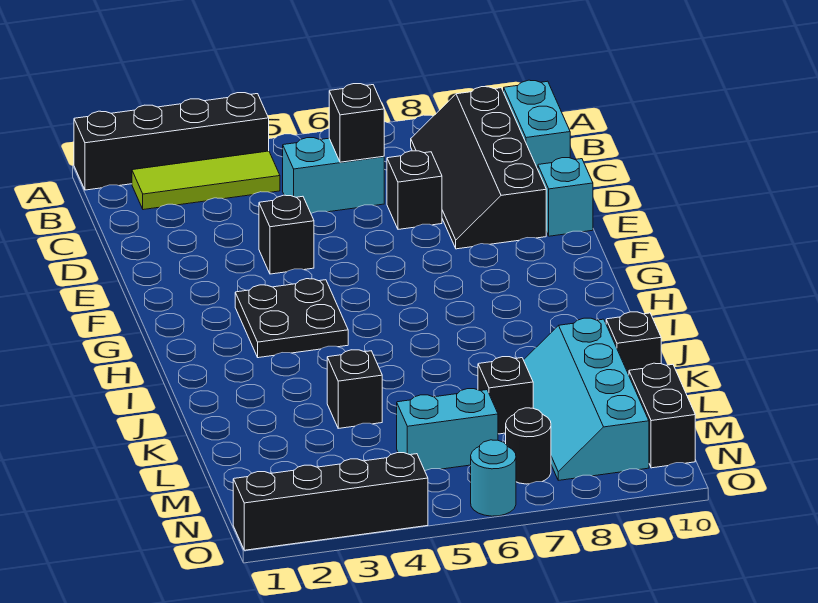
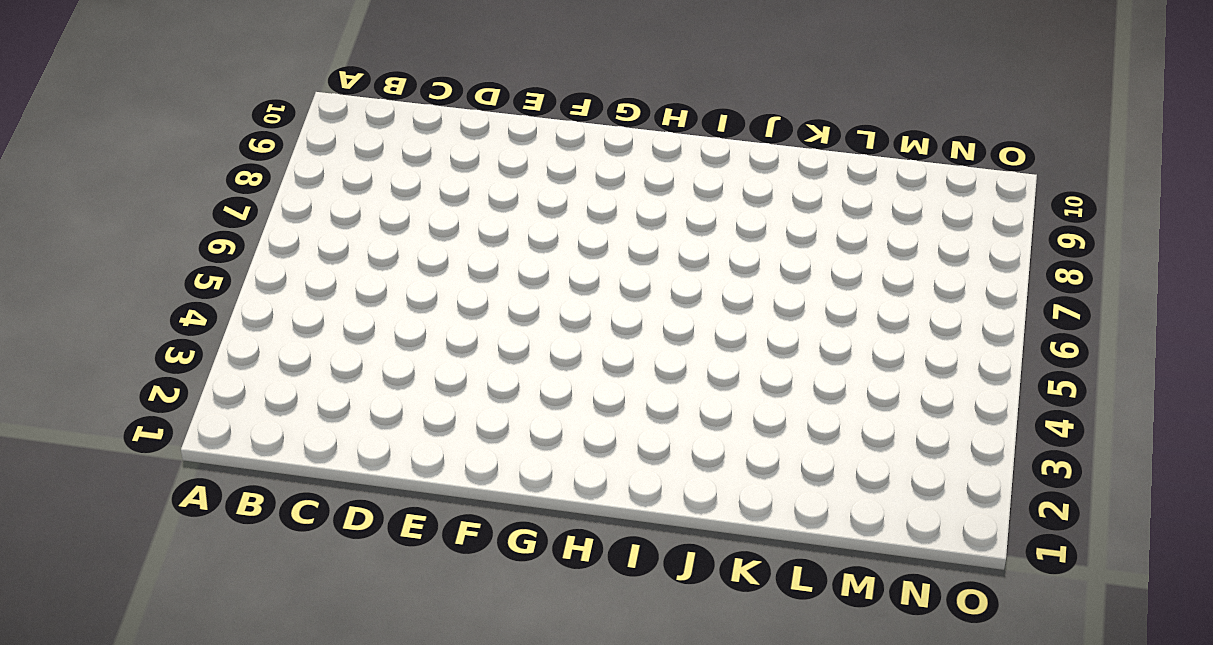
none -> black 1x4 brick [74,93,269,190]
none -> lime 1x3 tile [132,151,280,210]
none -> black 2x4 slope [411,87,546,249]

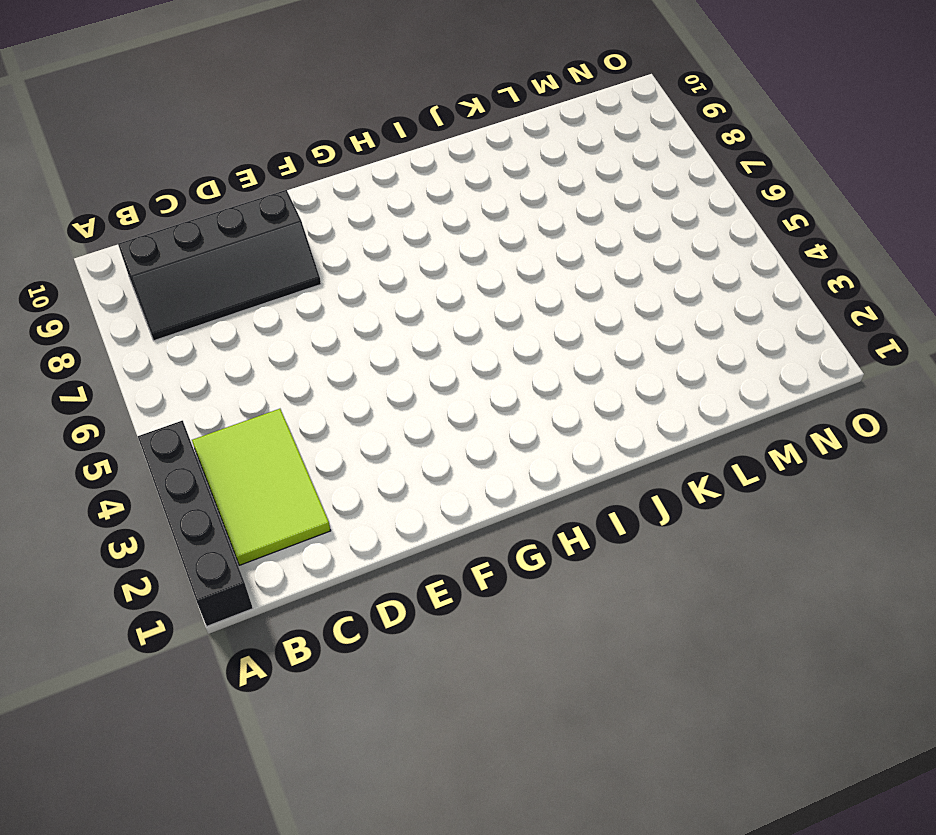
lime 2x3 tile [192,409,331,565] -> lime 1x3 tile [132,151,280,210]
none -> cyan 1x2 brick [504,80,570,169]
none -> cyan 1x2 brick [283,138,384,213]
none -> black 1x1 brick [387,151,442,229]

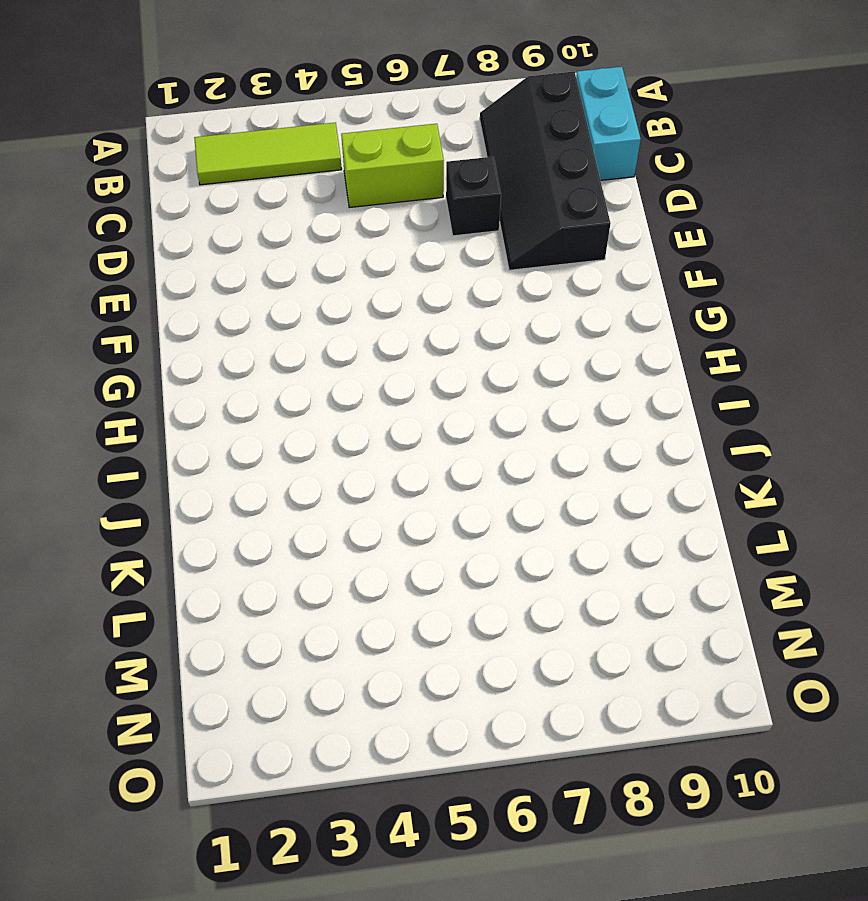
lime 1x2 brick [341,124,444,208] -> cyan 1x2 brick [283,138,384,213]
none -> black 1x4 brick [74,93,269,190]
none -> black 1x1 brick [259,195,314,274]
none -> cyan 1x1 brick [538,158,593,236]

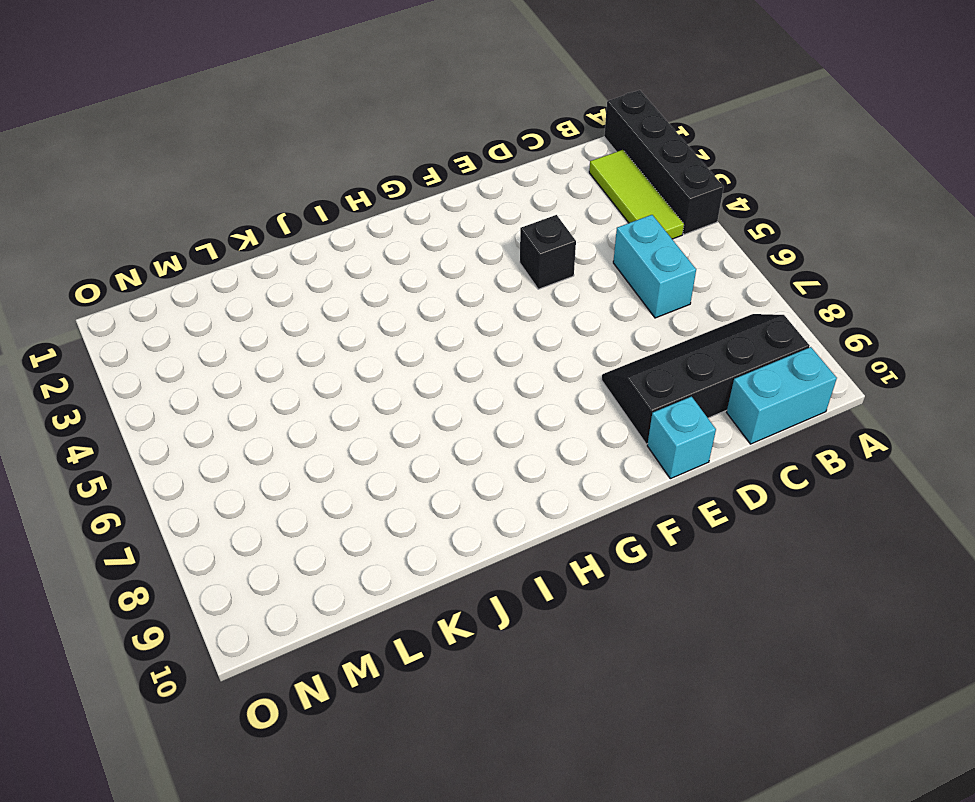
none -> black 1x1 brick [387,151,442,229]
none -> black 2x2 plate [235,279,348,358]
none -> black 1x1 brick [327,350,382,428]

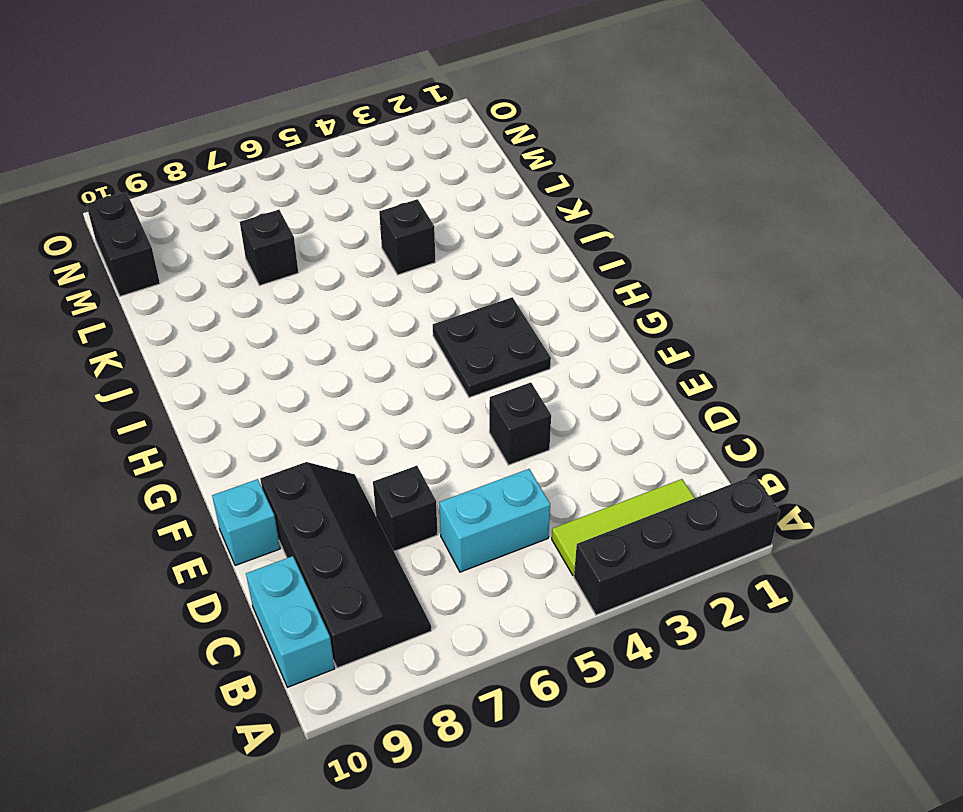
none -> cyan 2x4 slope [524,318,649,480]
none -> black 1x1 brick [606,312,661,375]
none -> cyan 1x2 brick [397,389,498,471]

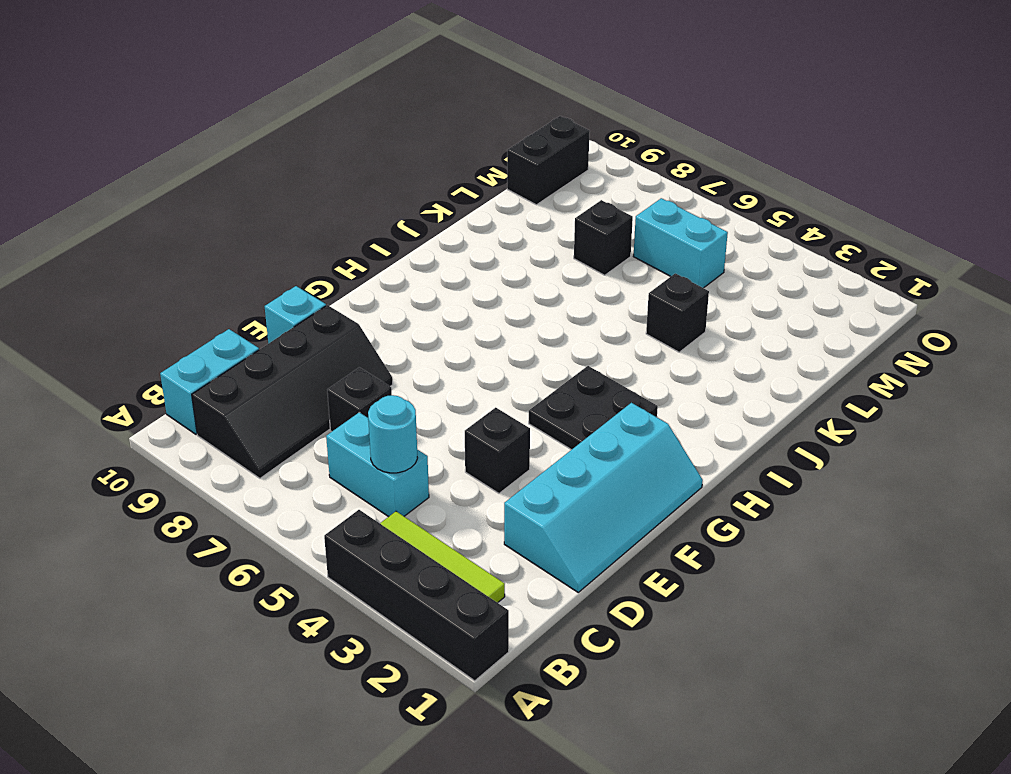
cyan 1x1 round brick [368,395,417,473] -> cyan 1x1 round brick moved to [471,440,516,516]
cyan 2x4 slope [504,403,703,592] -> cyan 2x4 slope moved to [524,318,649,480]
none -> black 1x1 brick [606,312,661,375]
none -> black 1x1 round brick [506,408,551,484]
none -> black 1x4 brick [233,453,428,550]

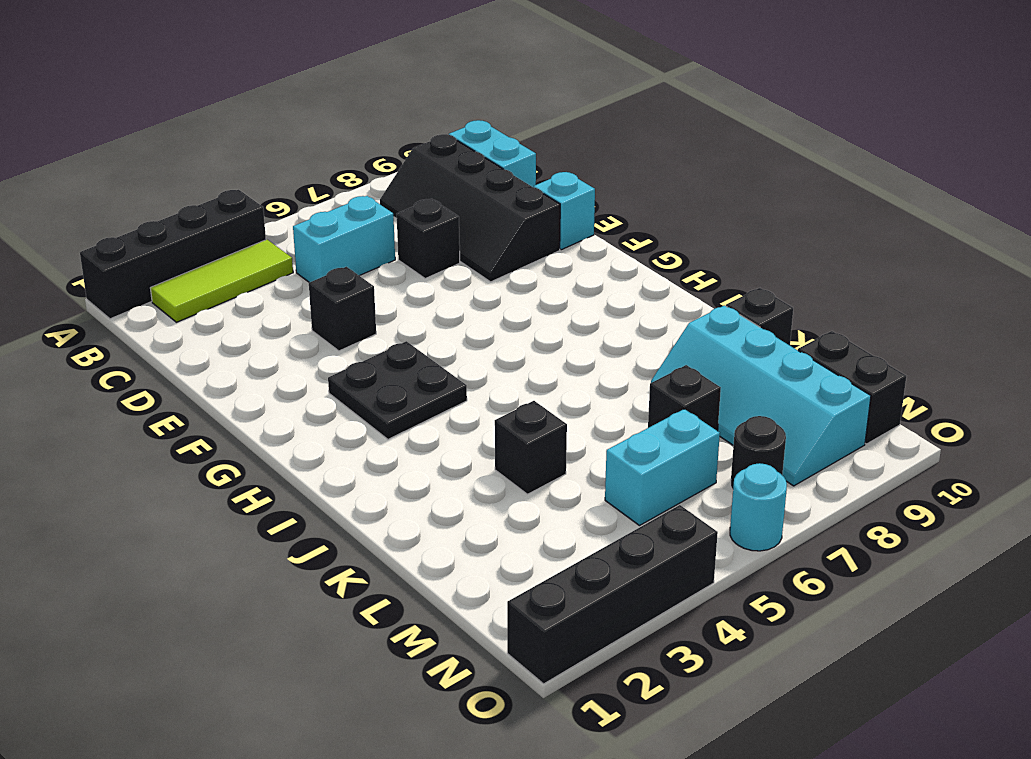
none -> black 1x1 brick [329,84,384,162]

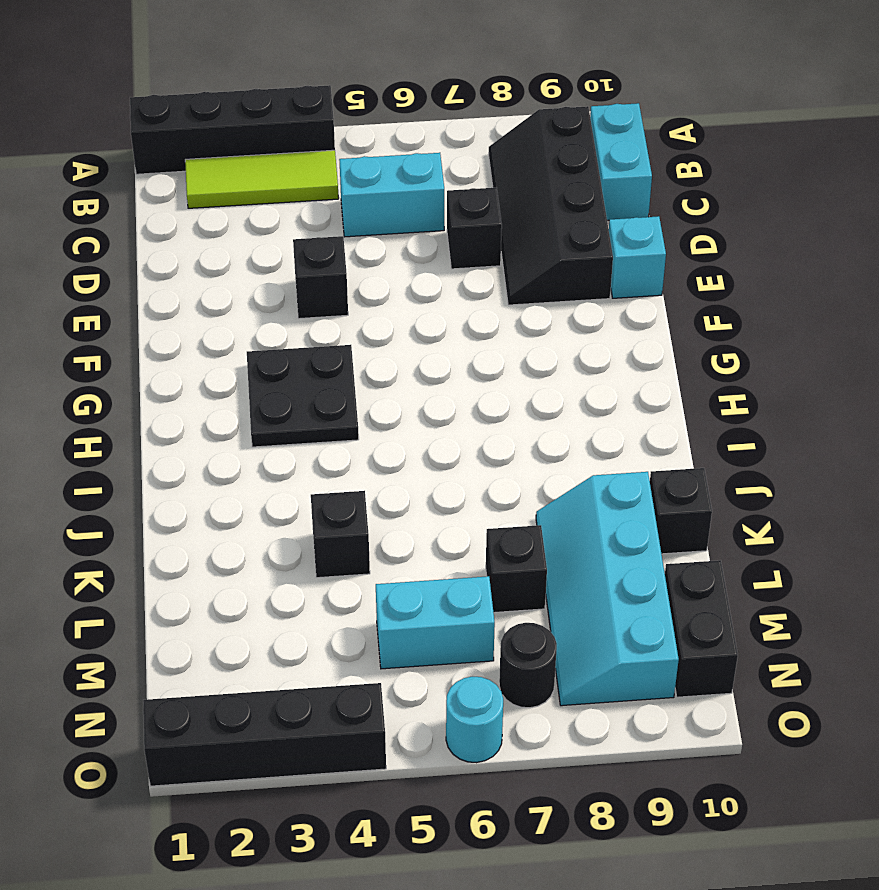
none -> black 1x1 brick [329,84,384,162]

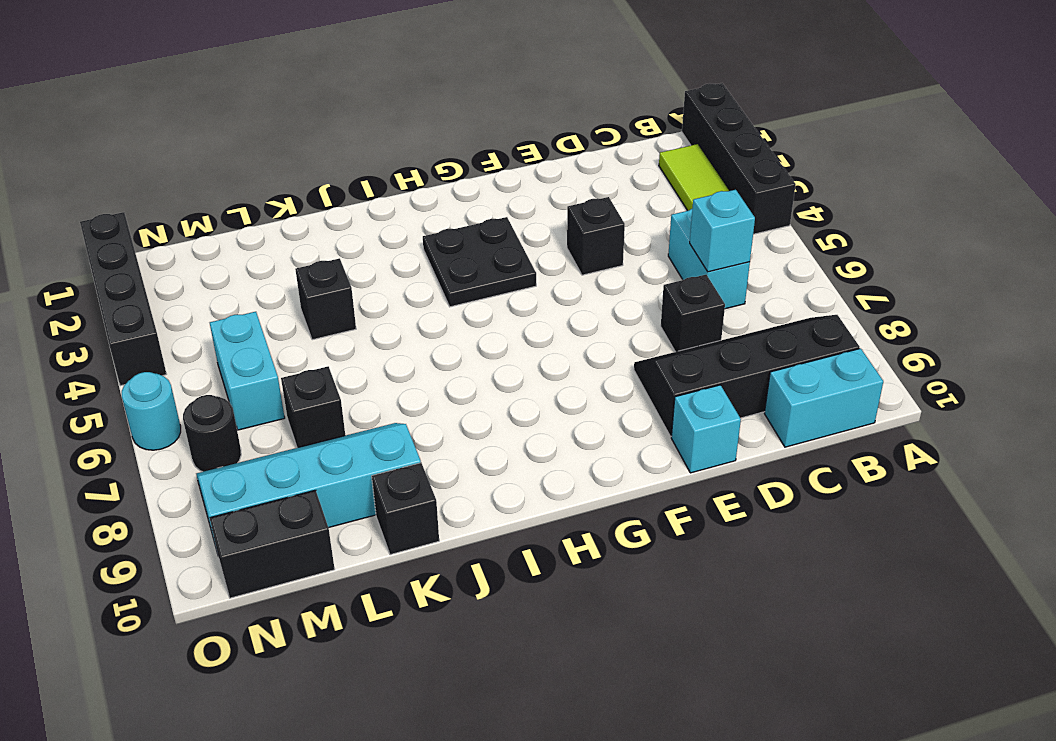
cyan 1x1 brick [690,190,755,272] -> black 1x1 brick [329,84,384,162]

